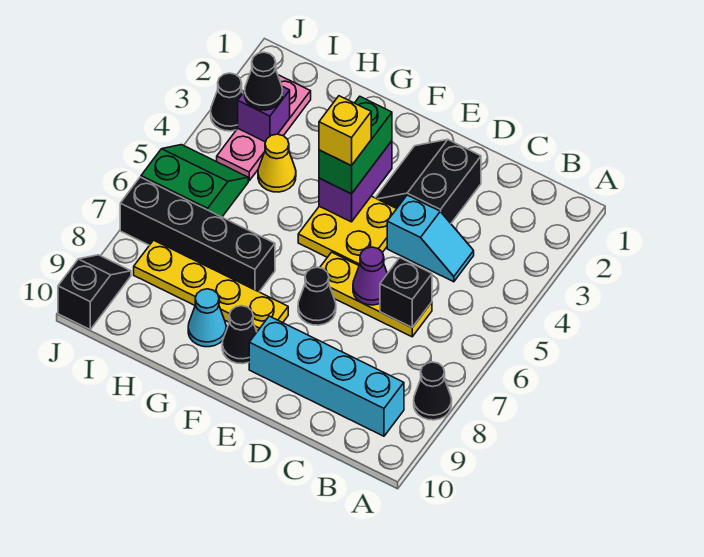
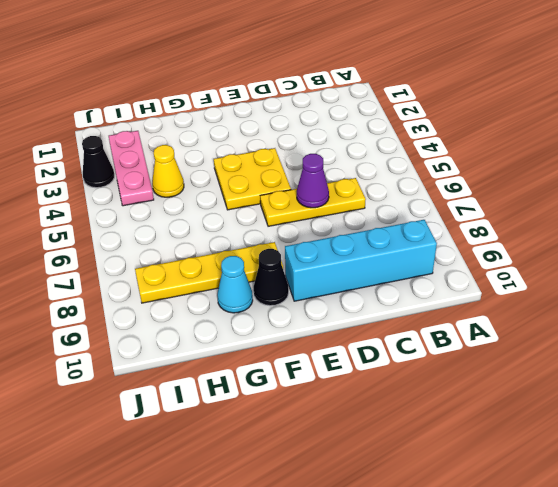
none -> black 1x1 cone [414,362,452,420]
none -> cyan 1x2 slope [387,195,474,282]
none -> black 2x2 slope [376,140,481,223]

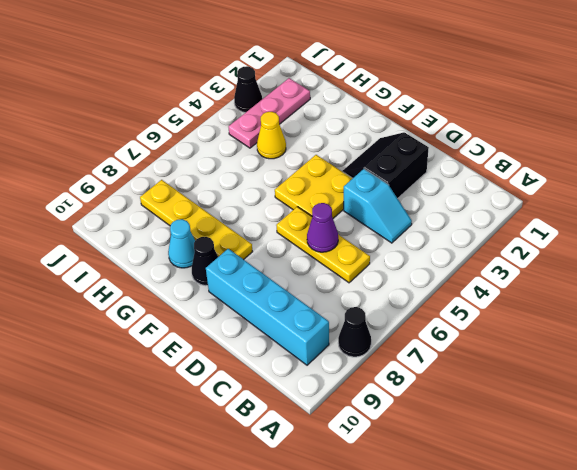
none -> black 1x1 cone [298,267,336,325]
none -> black 1x4 brick [120,177,275,292]
none -> green 2x2 slope [141,145,248,217]

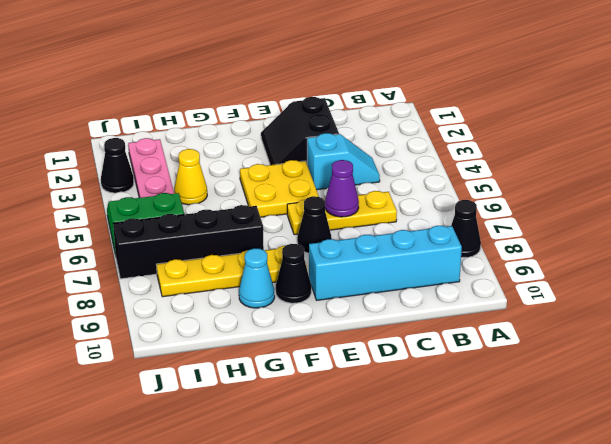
none -> black 1x2 slope [58,255,131,329]
none -> black 1x1 brick [380,258,432,327]
none -> purple 1x2 brick [319,141,392,222]

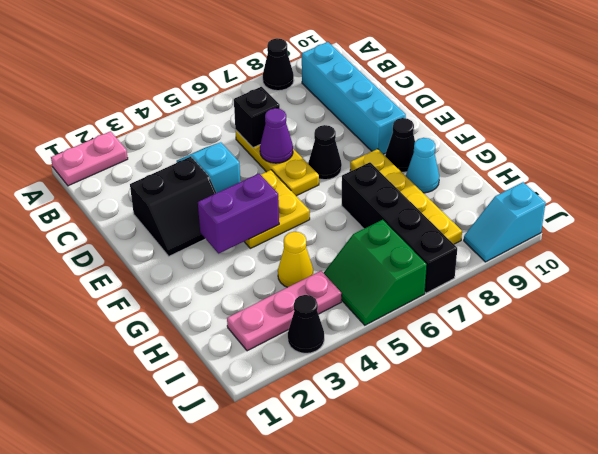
pink 1x2 plate [51,131,128,186] -> none
cyan 1x2 slope [464,182,546,262] -> black 1x2 slope [58,255,131,329]
none -> purple 1x1 brick [238,86,290,142]
none -> green 1x2 brick [319,96,392,194]
none -> black 1x1 cone [245,52,283,110]

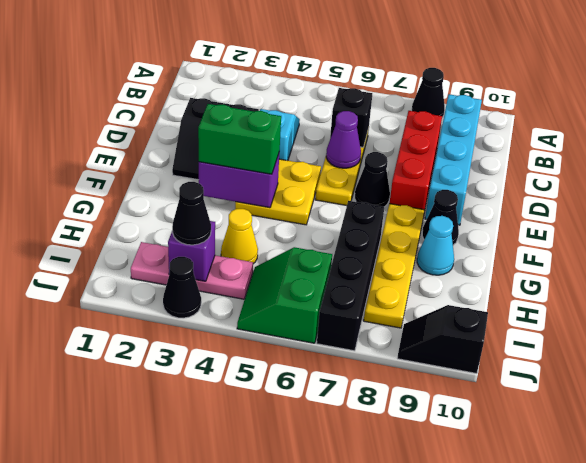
red 1x3 brick [389,111,442,212] -> none
none -> yellow 1x1 brick [319,96,371,166]

